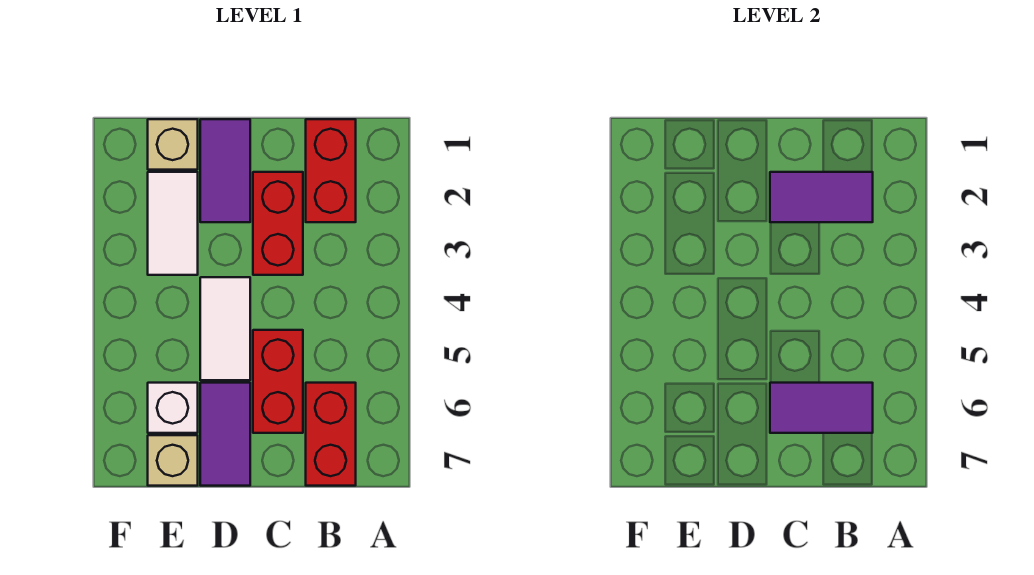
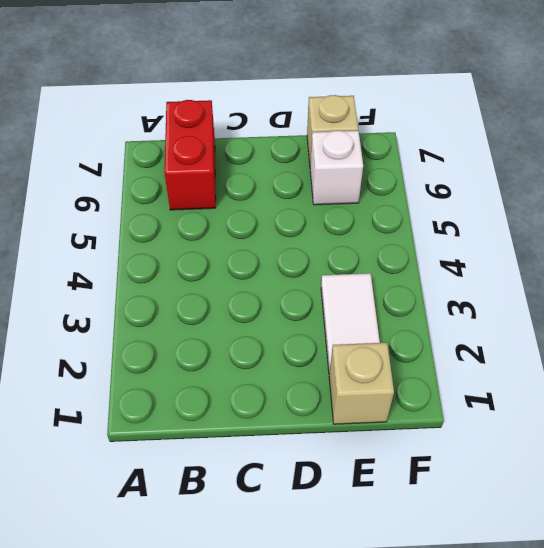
none -> red 1x2 brick [306,119,356,222]
none -> red 1x2 brick [253,172,303,275]
none -> red 1x2 brick [253,330,303,433]

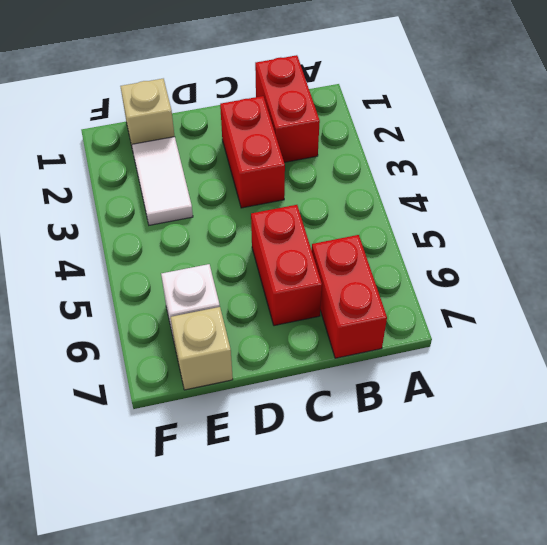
none -> purple 1x2 tile [200,119,250,222]
none -> white 1x2 tile [200,277,250,380]
none -> purple 1x2 tile [200,383,250,486]

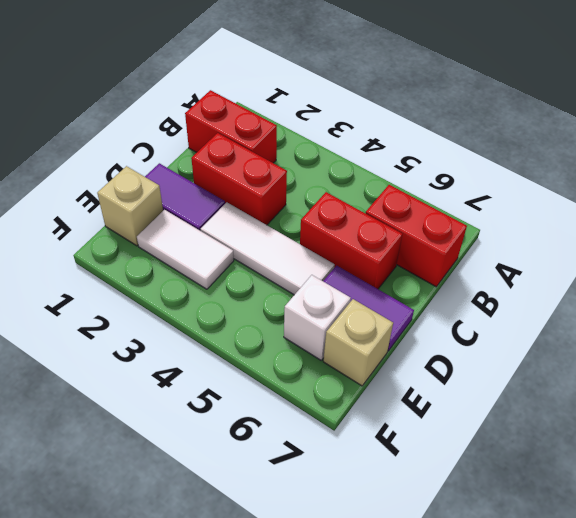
white 1x3 tile [201,202,335,295] -> white 1x2 tile [200,277,250,380]
none -> purple 1x2 tile [770,172,873,222]
none -> purple 1x2 tile [770,383,873,433]

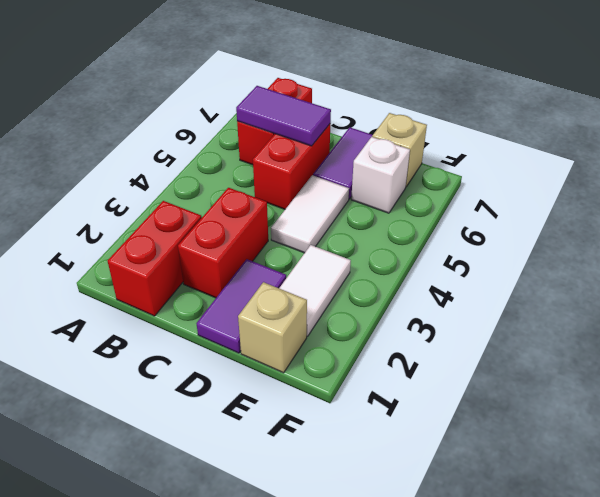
none -> purple 1x2 tile [770,172,873,222]

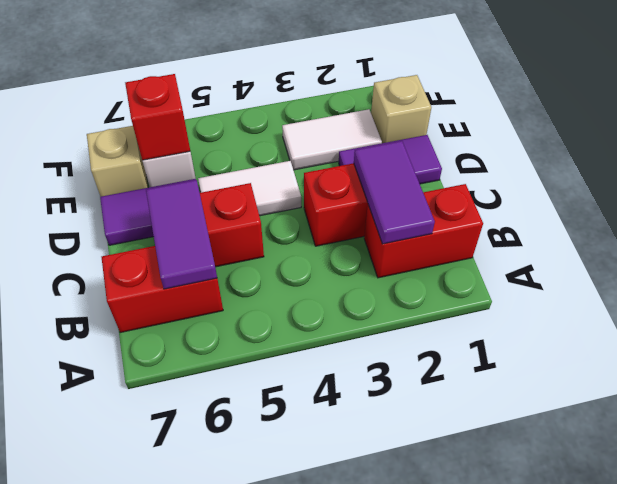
red 1x1 brick [125,74,190,160] -> none

